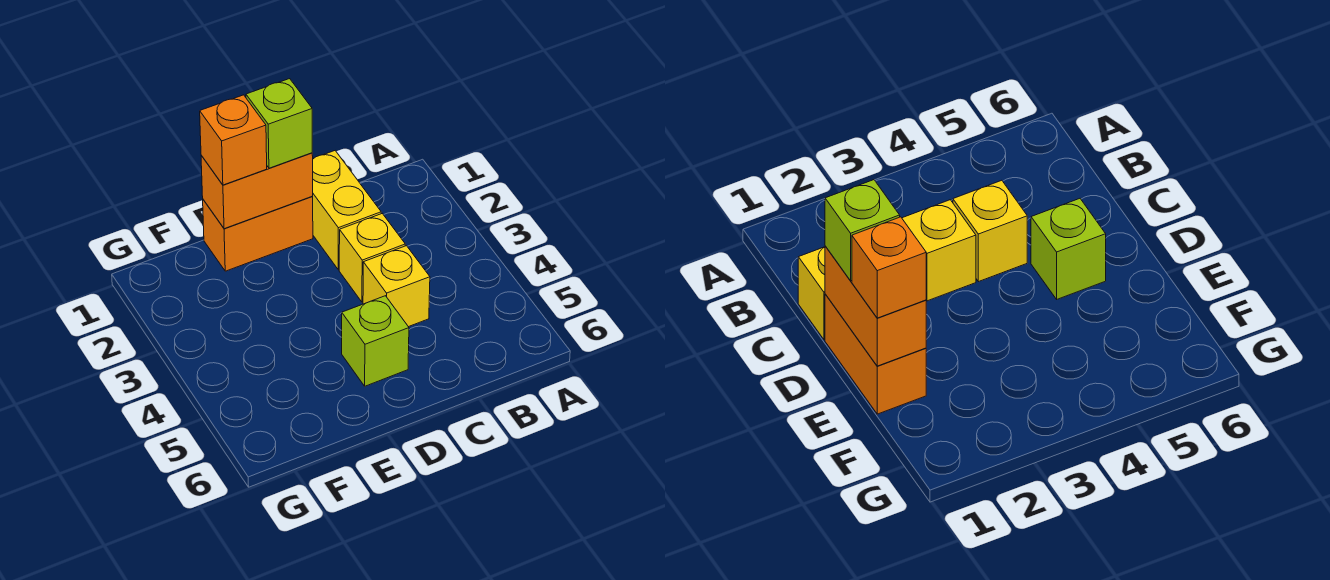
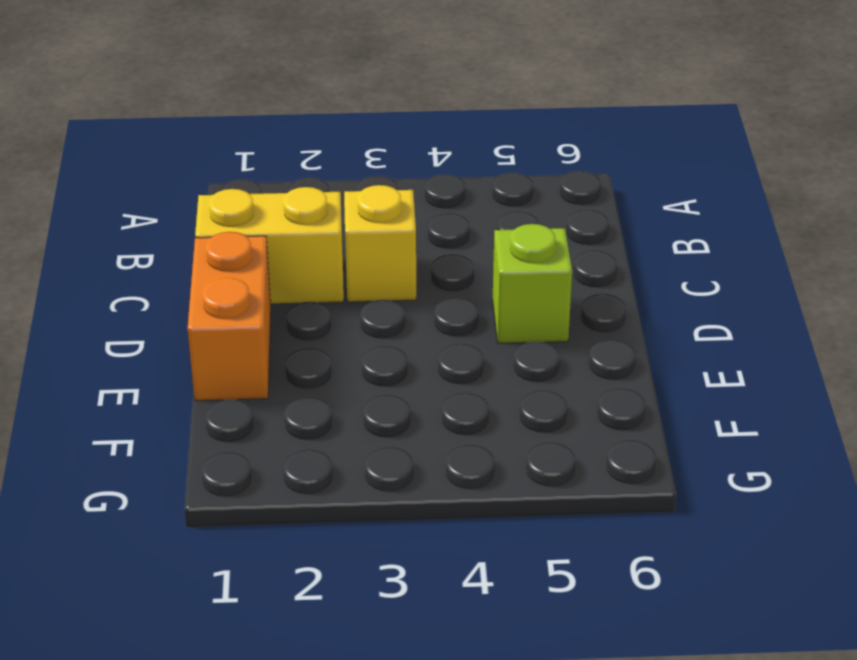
none -> yellow 1x1 brick [363,246,430,327]
none -> orange 1x2 brick [201,153,313,229]

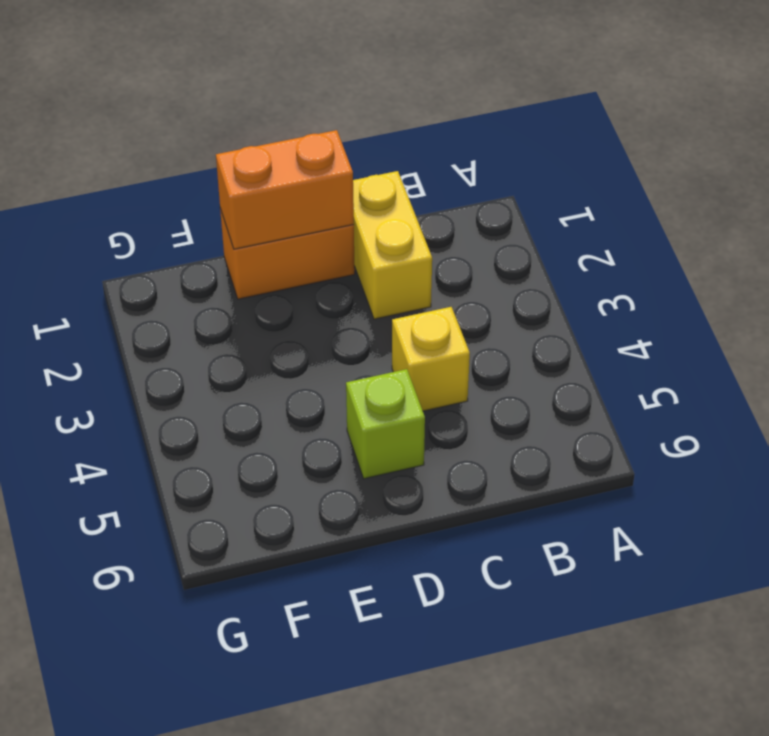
none -> yellow 1x1 brick [339,214,405,302]
none -> lime 1x1 brick [246,79,312,168]

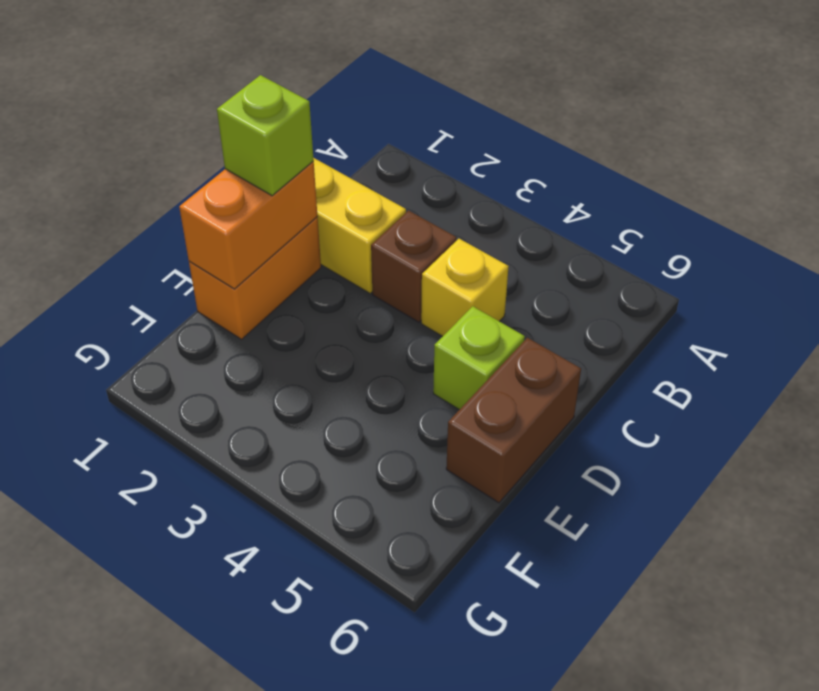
brown 1x1 brick [371,211,456,322] -> yellow 1x1 brick [339,214,405,302]
brown 1x2 brick [446,338,581,503] -> none
none -> orange 1x1 brick [200,95,267,185]

